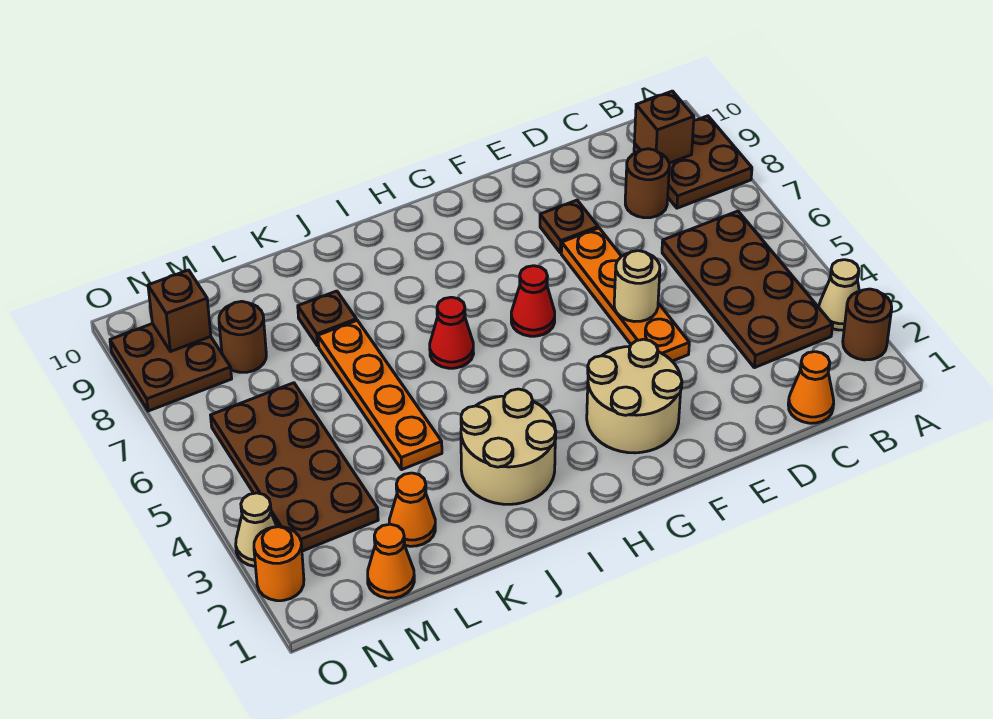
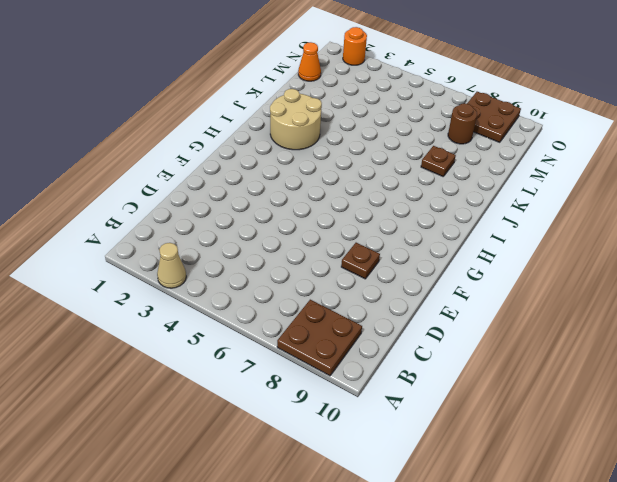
none -> brown 1x1 round brick [843,289,892,360]
none -> brown 2x4 plate [662,211,833,368]
none -> orange 1x1 cone [788,352,834,423]

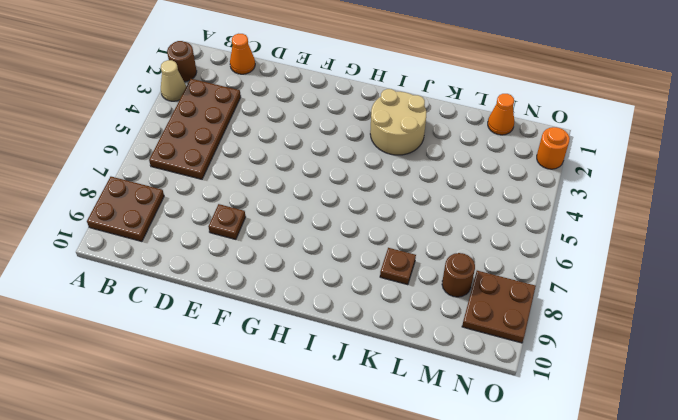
none -> brown 1x1 round brick [625,149,669,218]
none -> orange 1x4 plate [561,228,689,361]
none -> tan 2x2 round brick [587,339,682,453]

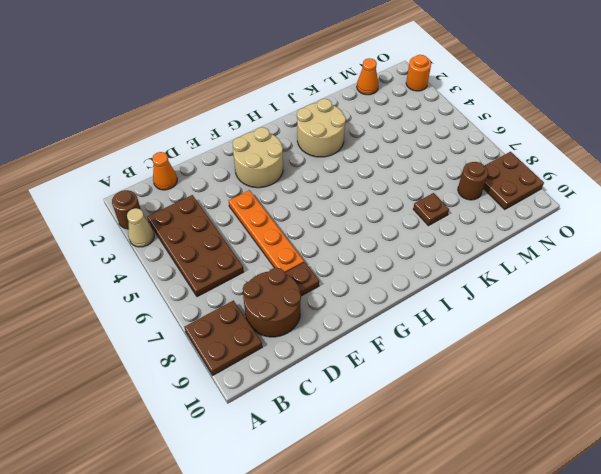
brown 2x2 round brick [243,268,301,337] -> brown 1x1 round brick [625,149,669,218]
none -> red 1x1 cone [511,266,555,336]
none -> red 1x1 cone [430,297,474,368]
none -> orange 1x4 plate [318,320,442,469]

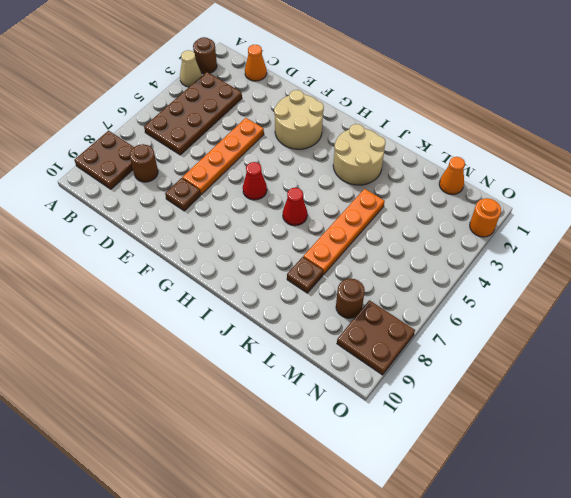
none -> orange 1x1 cone [389,473,435,546]
none -> brown 2x4 plate [211,383,378,551]
none -> tan 1x1 cone [236,493,277,567]

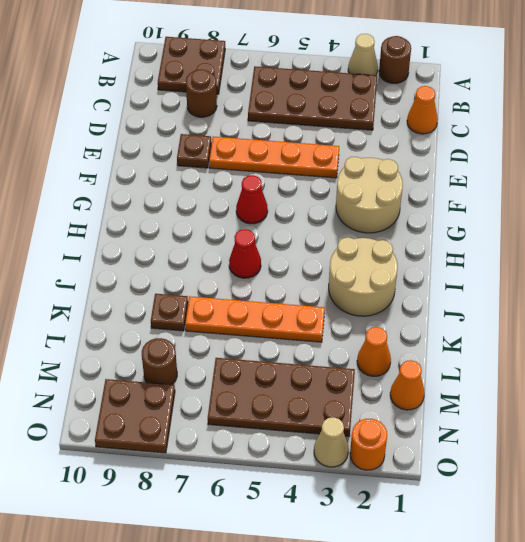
none -> brown 1x1 brick [634,91,694,163]
none -> tan 1x1 round brick [614,251,660,322]
none -> brown 1x1 brick [148,270,211,352]

